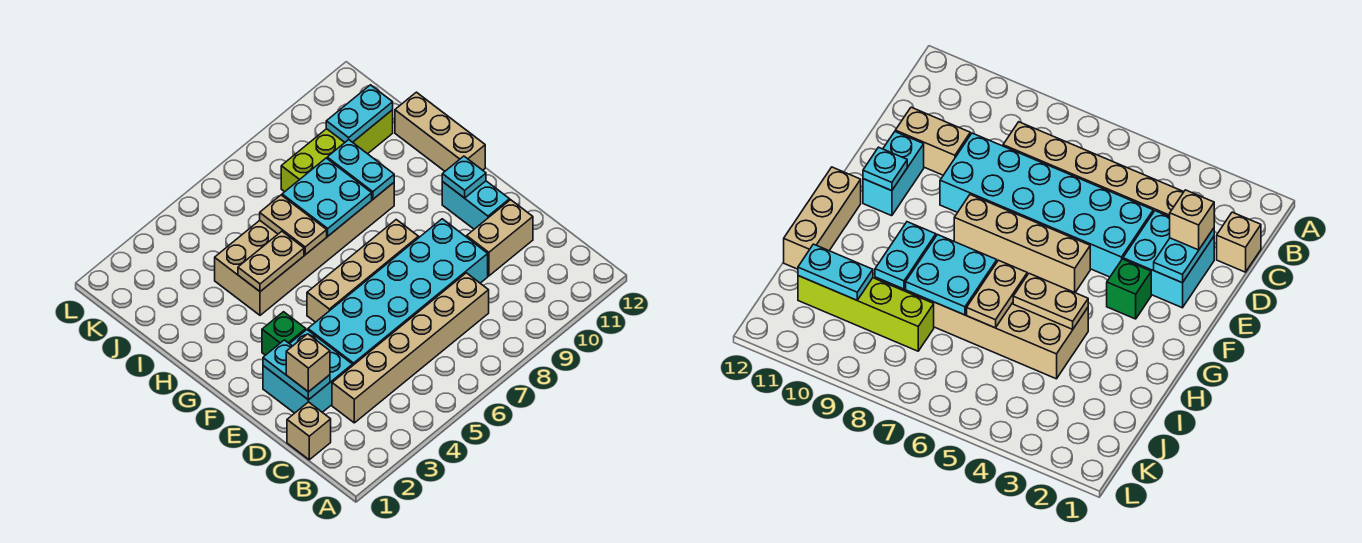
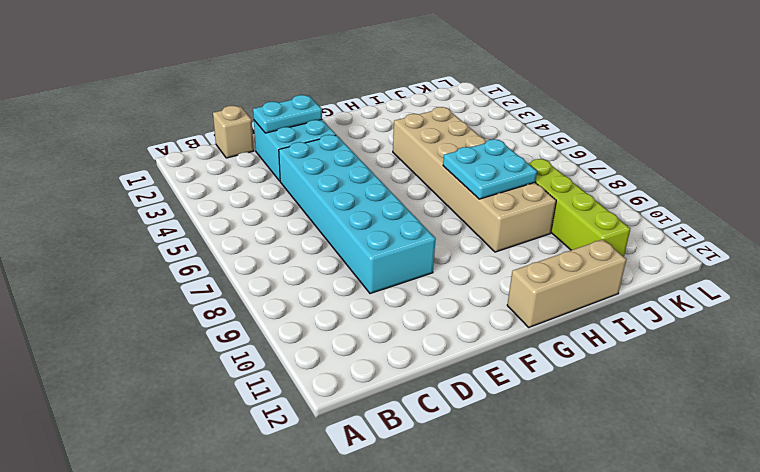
none -> tan 1x6 brick [332,273,489,423]
none -> tan 1x2 brick [467,200,533,276]
none -> cyan 1x2 brick [442,181,510,229]

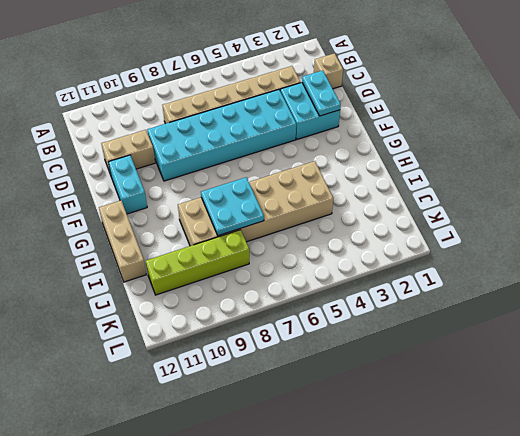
none -> green 1x1 brick [262,312,306,355]
none -> tan 1x4 brick [307,220,419,322]
none -> cyan 1x1 plate [442,156,486,198]

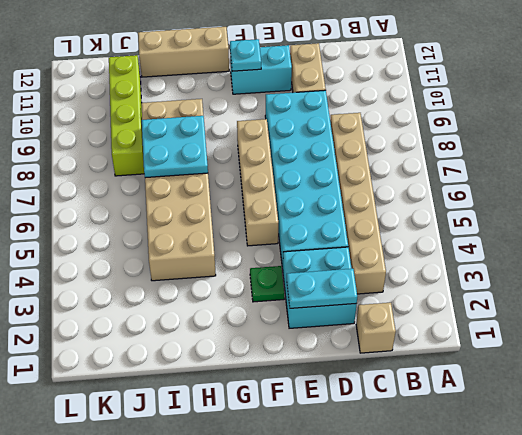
green 1x1 plate [250,266,284,302] -> green 1x1 brick [262,312,306,355]
none -> tan 1x2 plate [238,231,304,292]
none -> tan 1x2 plate [260,195,327,255]
none -> cyan 1x2 plate [327,140,394,199]

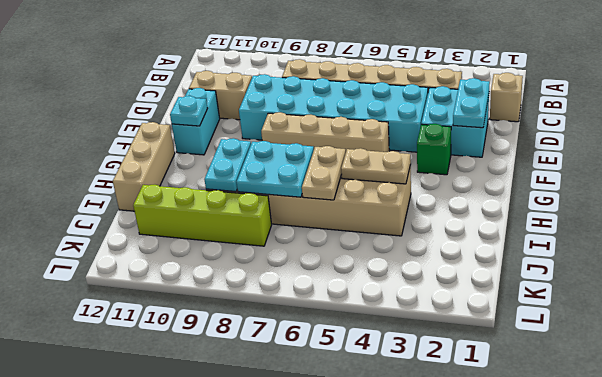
none -> cyan 1x2 plate [326,85,393,142]
none -> tan 1x1 brick [286,334,330,392]

